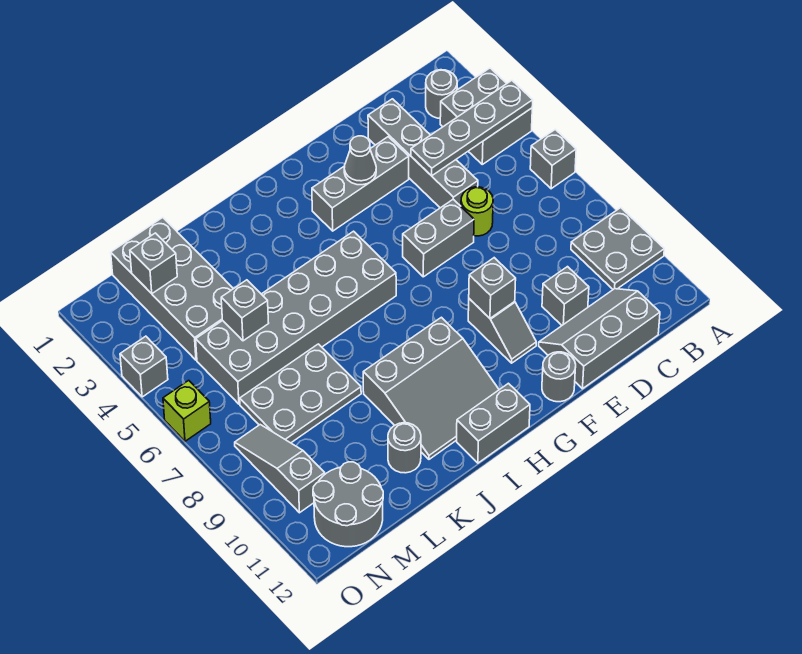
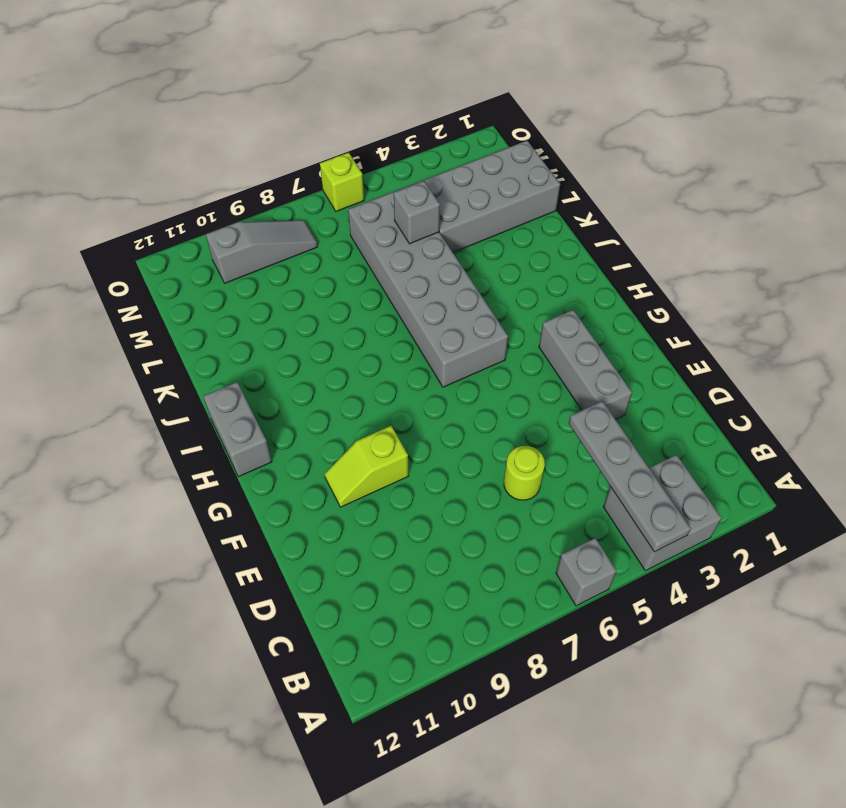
lime 1x2 slope [325,426,409,507] -> grey 1x2 slope [468,299,536,363]
none -> grey 2x2 plate [571,208,664,289]
none -> grey 1x1 round brick [426,70,457,118]
none -> grey 2x3 slope [539,289,660,389]

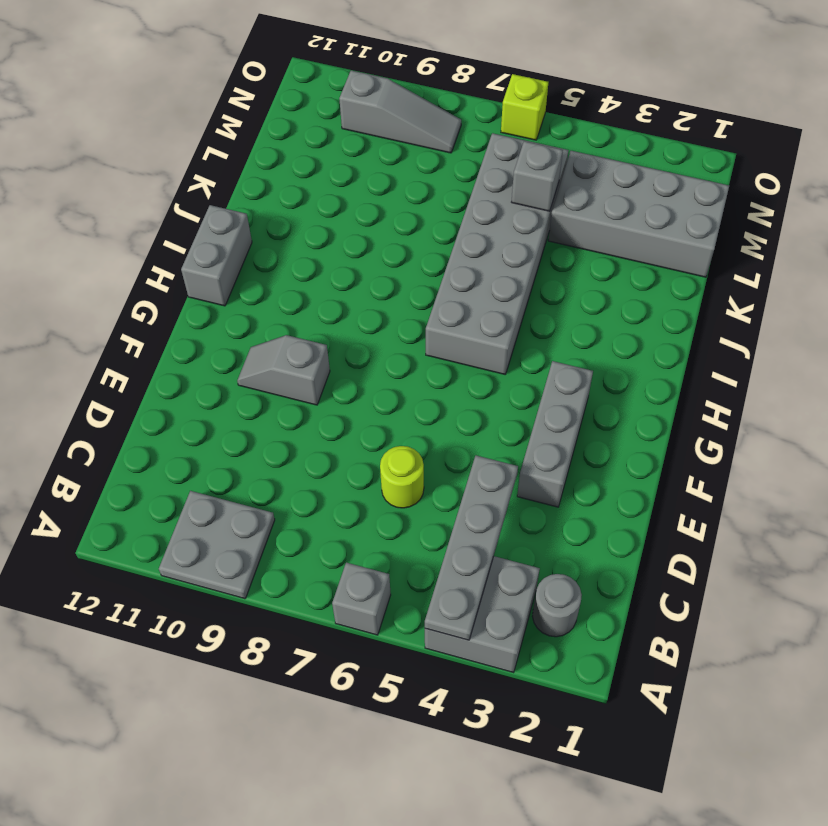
none -> grey 2x3 slope [539,289,660,389]
none -> grey 1x4 brick [368,99,478,208]
none -> grey 1x1 brick [542,267,589,325]

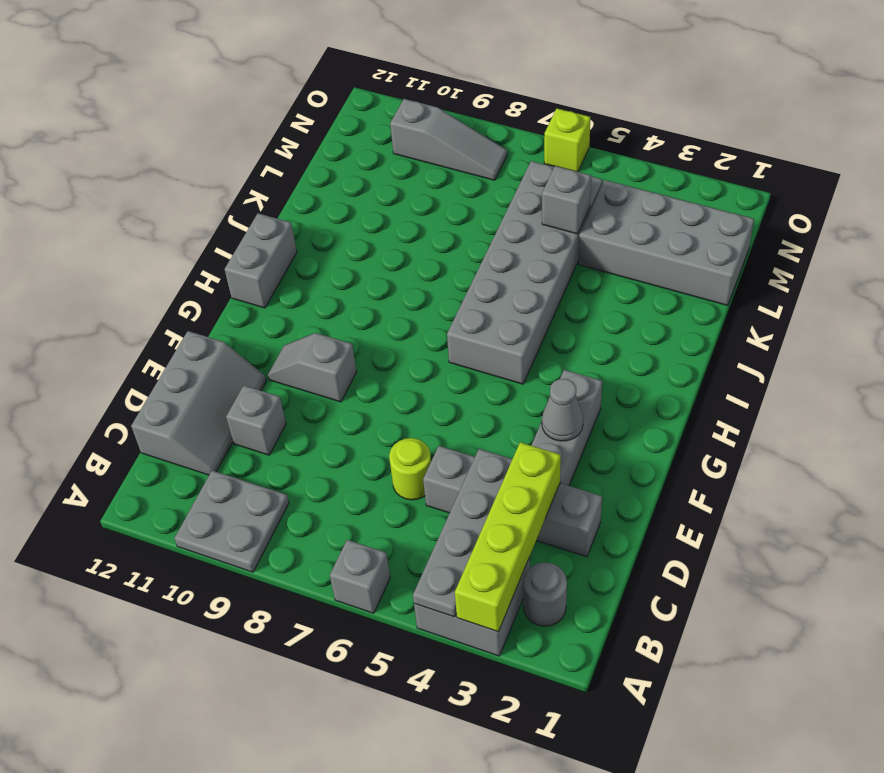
lime 1x4 brick [455,442,561,632] -> none
none -> grey 1x2 brick [403,199,474,277]
none -> grey 1x1 round brick [542,352,576,402]
none -> grey 3x3 slope [363,317,499,459]

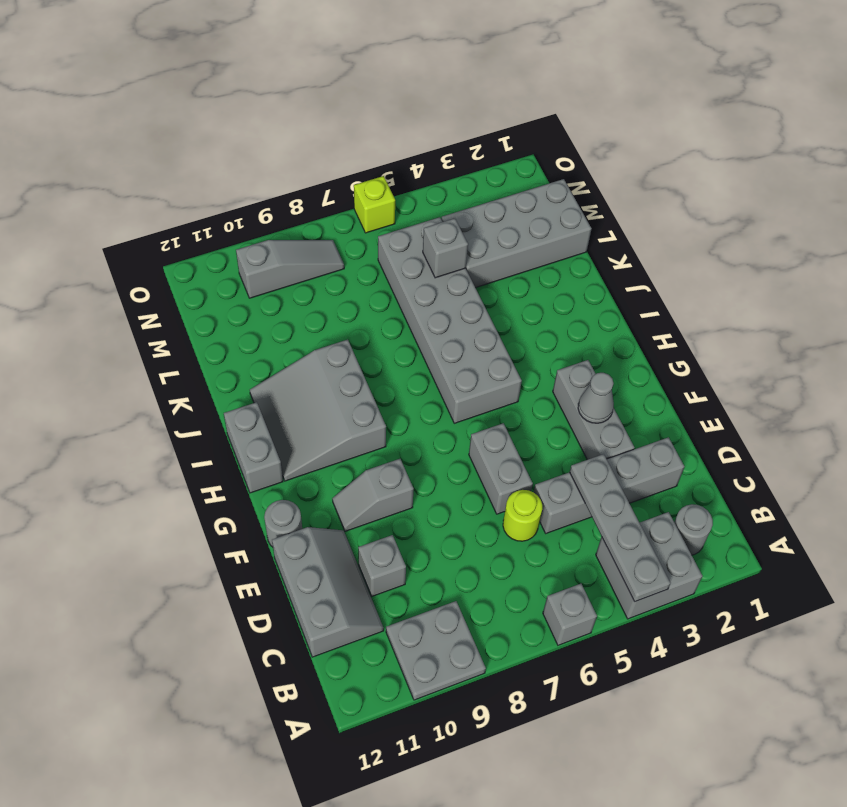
none -> grey 2x3 plate [240,344,361,443]
none -> grey 1x1 round brick [388,423,421,473]
none -> grey 2x2 round brick [313,462,383,547]

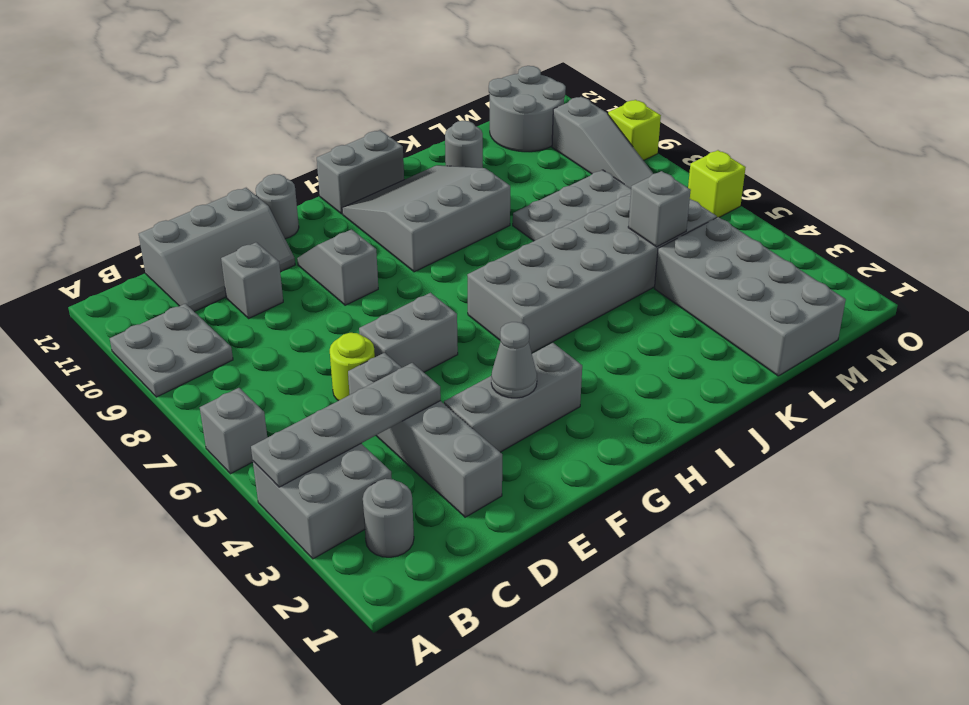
lime 1x1 brick [608,100,661,161] -> none
none -> grey 1x1 brick [120,336,168,397]
none -> grey 1x1 brick [469,258,516,318]
none -> grey 1x1 brick [130,233,177,294]

